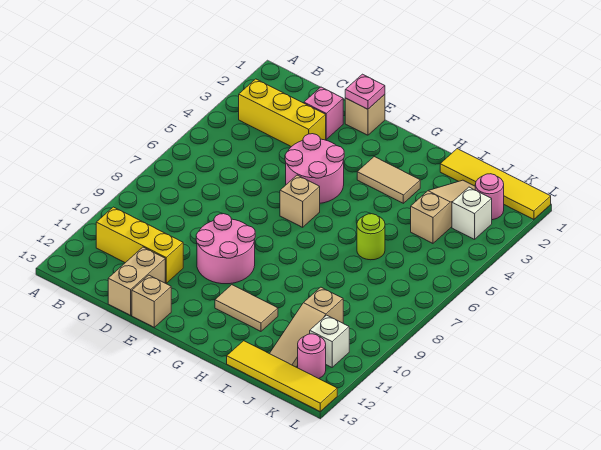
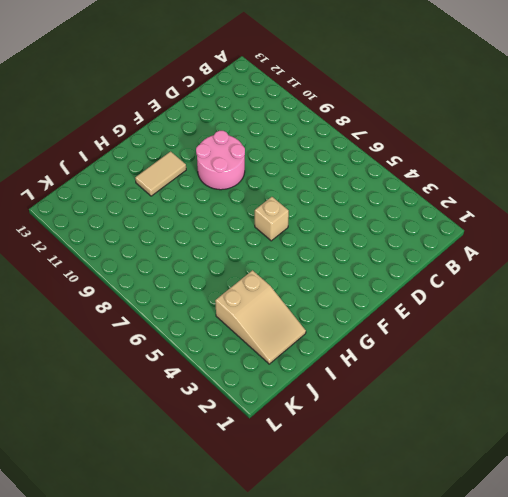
tan 2x3 slope [215,270,306,364] -> tan 1x3 slope [411,180,475,243]
none -> yellow 1x3 brick [239,79,326,147]
none -> yellow 1x3 brick [96,207,183,283]
none -> pink 1x1 brick [304,87,343,139]

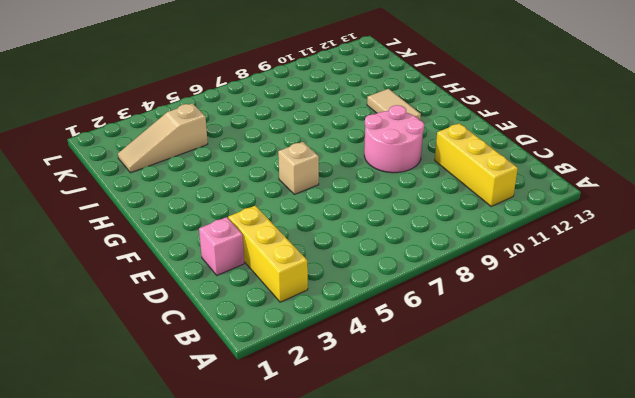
none -> tan 1x2 brick [108,247,165,315]
none -> tan 1x1 brick [345,94,385,135]
none -> pink 2x2 round brick [285,134,344,203]

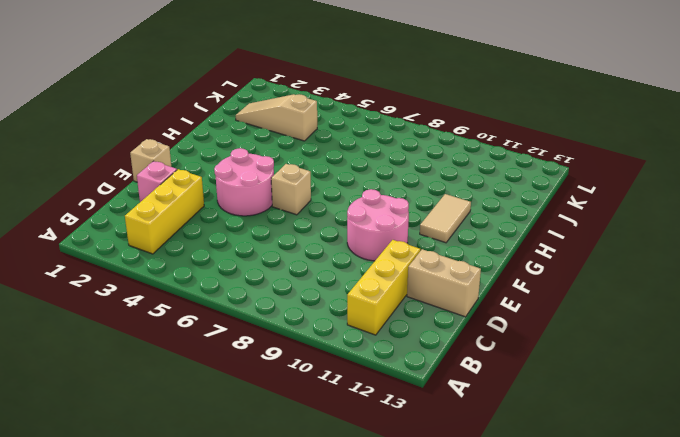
none -> tan 1x1 brick [132,275,171,327]
none -> tan 1x2 tile [357,157,420,203]
none -> yellow 1x4 tile [440,149,551,220]

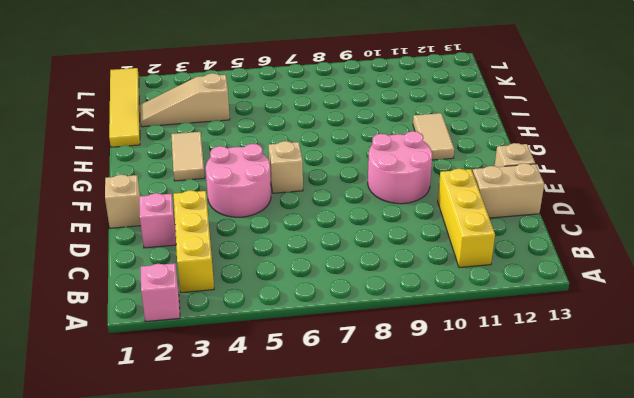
pink 1x1 brick [141,263,180,321] -> none
none -> lime 1x1 round brick [357,214,385,260]
none -> yellow 1x4 tile [227,341,337,411]
none -> tan 1x3 slope [269,287,343,367]

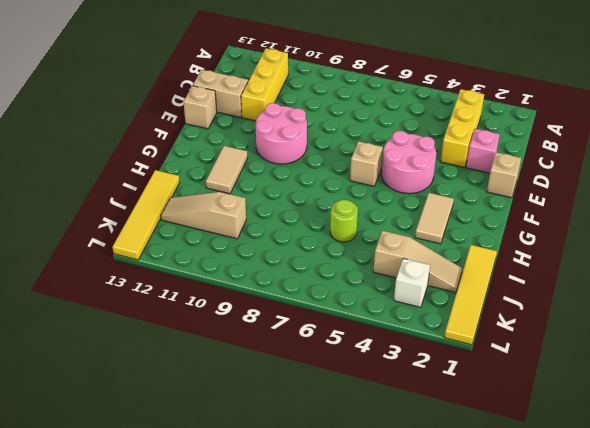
none -> pink 1x1 round brick [475,174,504,220]
none -> white 1x1 brick [310,315,349,367]
none -> pink 1x1 round brick [298,334,326,379]

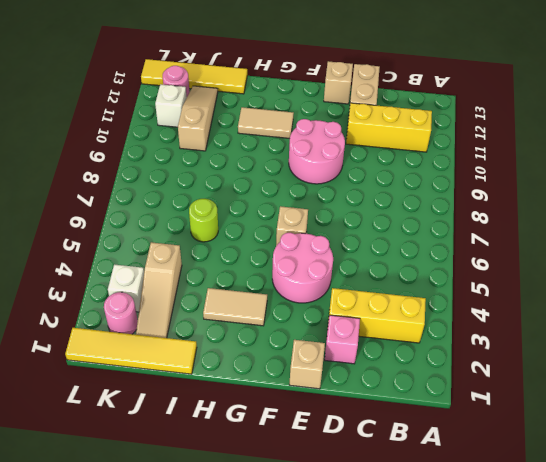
none -> pink 1x1 plate [345,74,385,109]

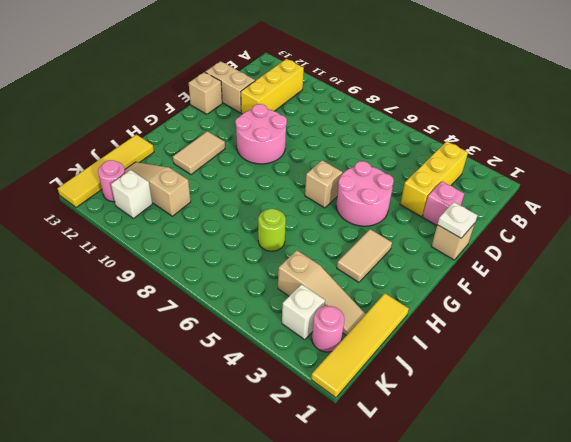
white 1x1 plate [437,202,477,238] -> pink 1x1 plate [345,74,385,109]

